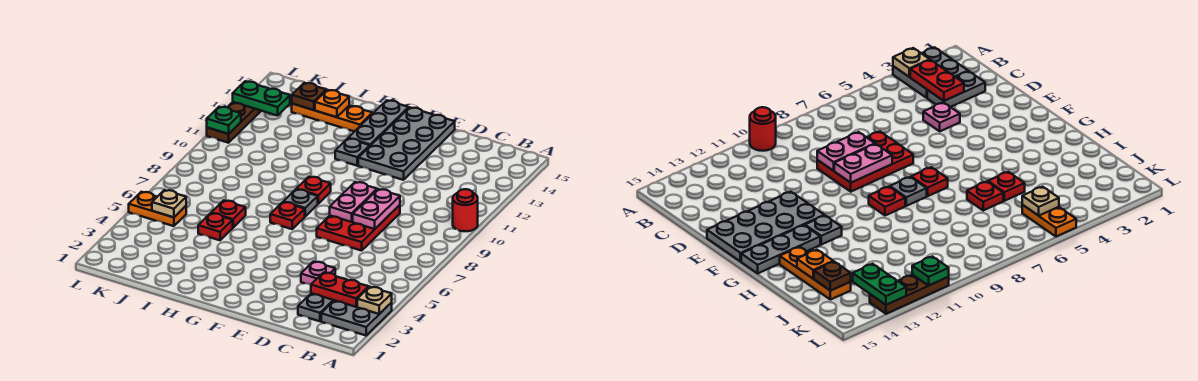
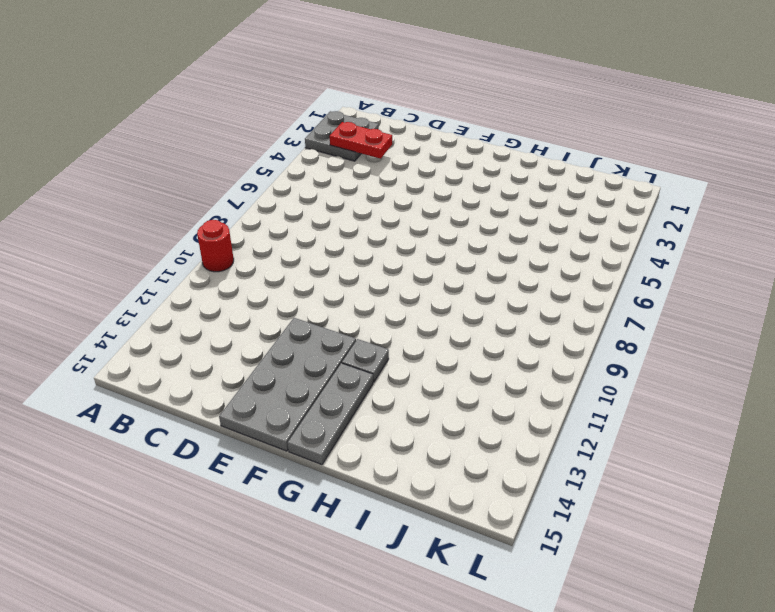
none -> grey 1x2 plate [298,293,334,321]
none -> pink 1x1 plate [301,262,335,285]
none -> red 2x3 plate [317,205,400,251]

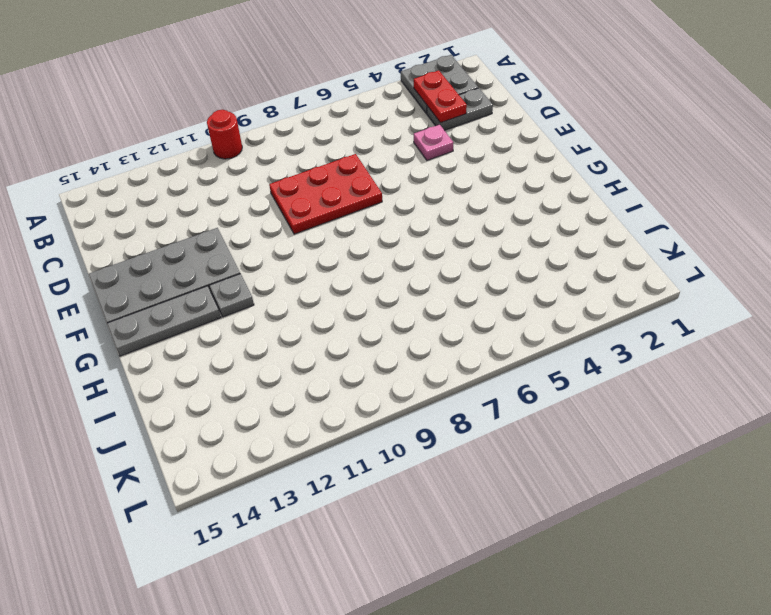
none -> red 1x1 plate [270,202,305,229]
none -> grey 1x1 plate [283,189,318,216]
none -> red 1x1 plate [297,177,331,204]

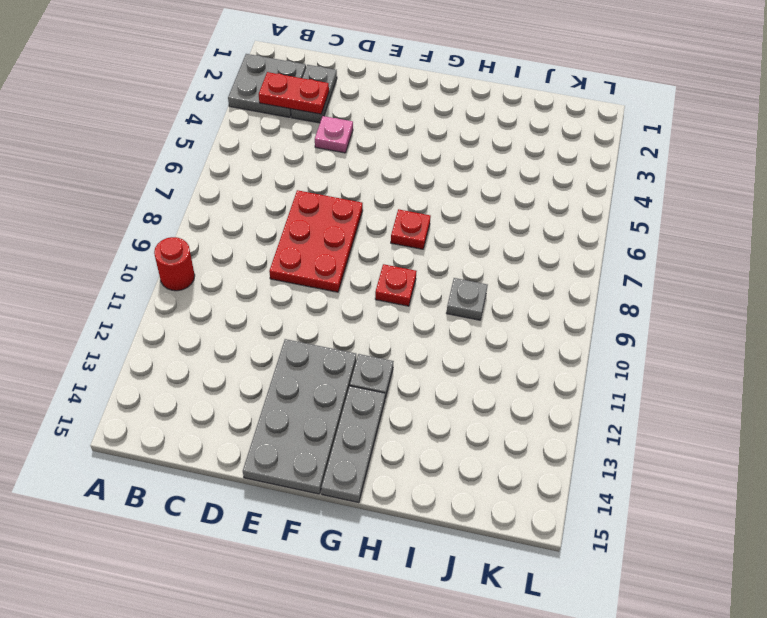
grey 1x1 plate [447,278,488,320] -> grey 1x1 plate moved to [283,189,318,216]
none -> orange 1x3 plate [292,104,372,132]
none -> red 1x1 plate [198,213,233,240]
none -> red 1x1 plate [211,200,246,228]

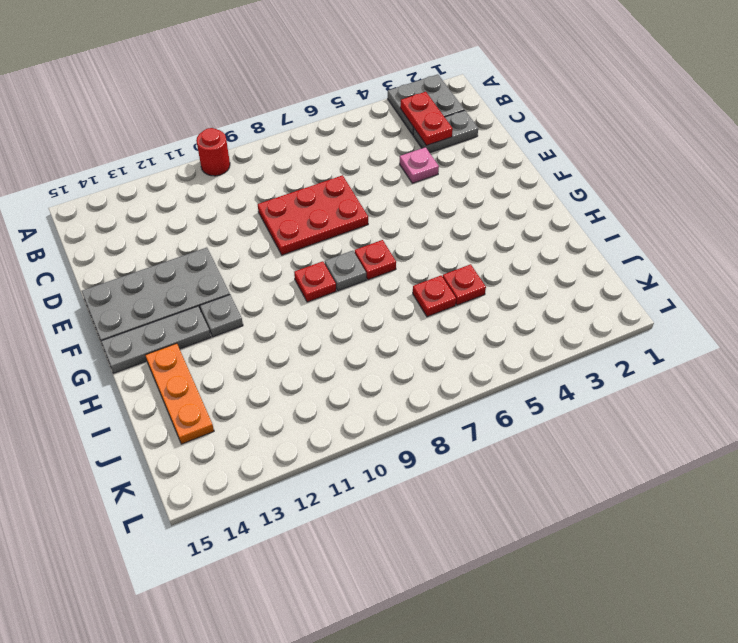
none -> orange 1x2 plate [129,192,186,226]
none -> brown 1x3 plate [207,102,261,143]
none -> tan 1x1 plate [357,287,392,314]

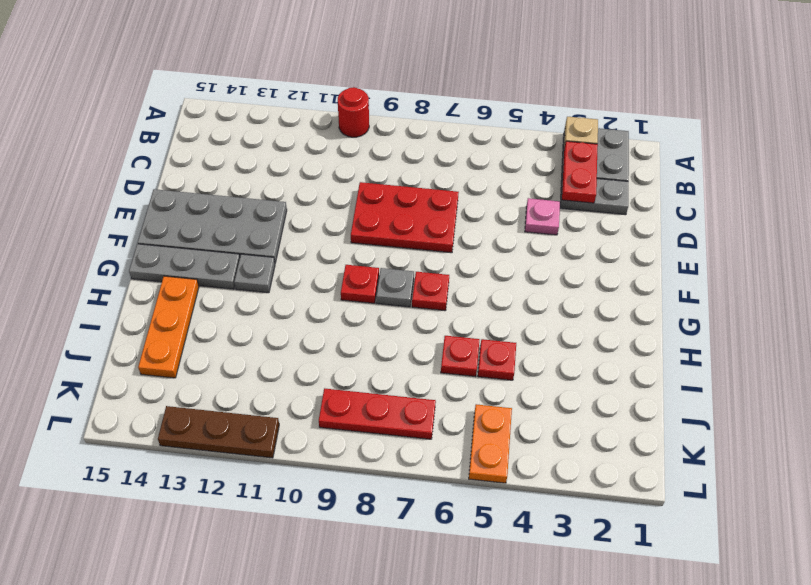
red 1x3 plate [319,388,436,439] -> none
none -> pink 1x2 plate [353,189,400,229]
none -> pink 1x2 plate [330,182,377,222]
none -> orange 1x1 plate [315,90,349,117]

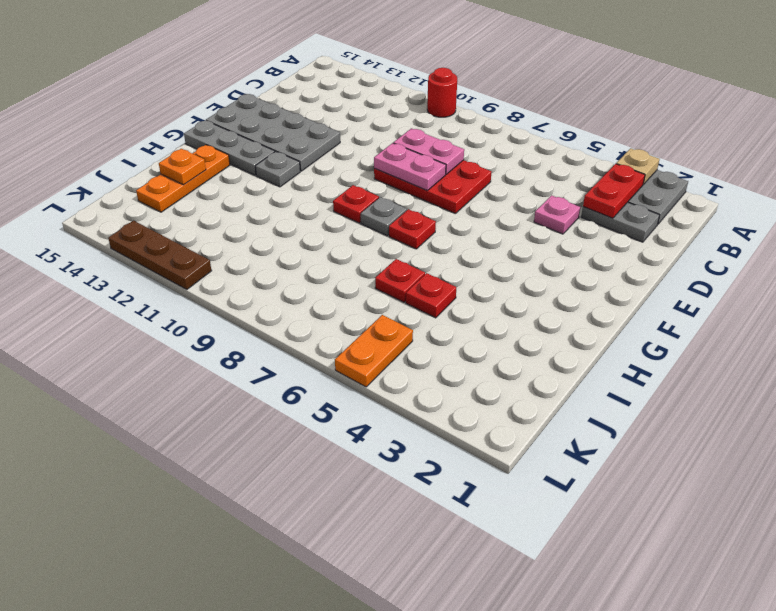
none -> brown 1x1 plate [292,83,326,110]
none -> tan 1x1 plate [152,190,186,217]
none -> green 1x2 plate [233,81,290,116]

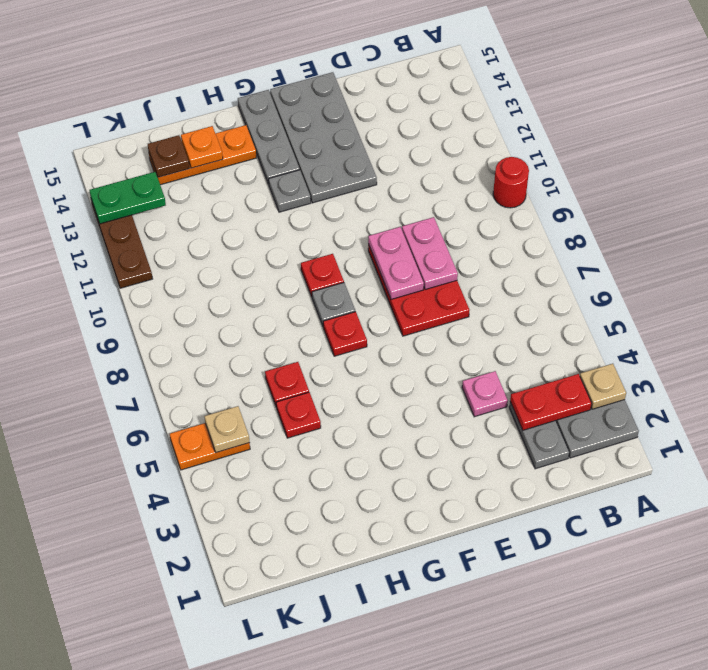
none -> green 1x1 plate [207,107,241,134]

